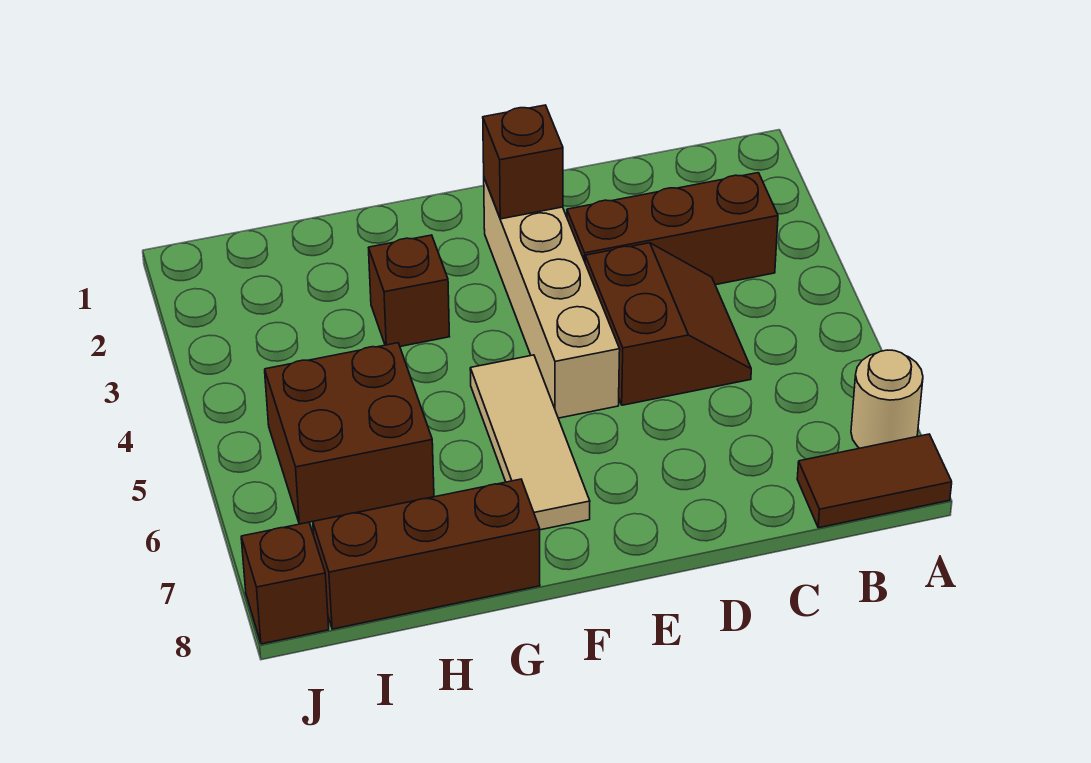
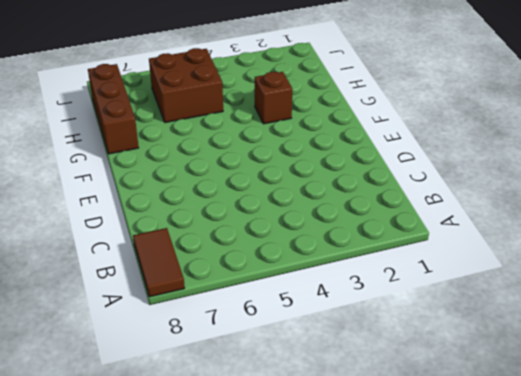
none -> tan 1x1 round brick [851,350,923,448]
none -> brown 1x3 brick [567,173,778,285]

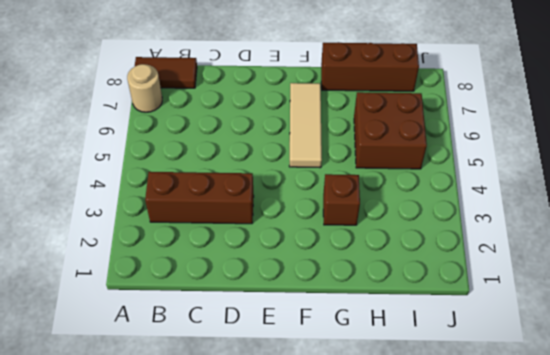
none -> brown 2x2 slope [585,243,751,405]
none -> tan 1x4 brick [484,178,620,418]

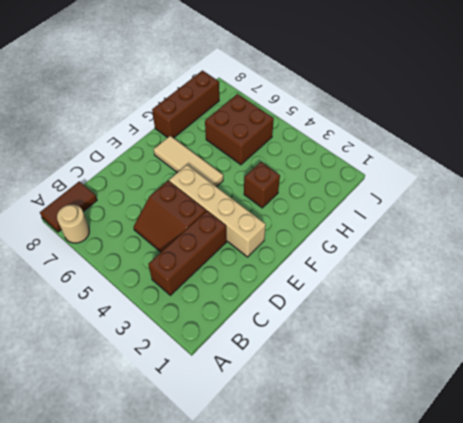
none -> brown 1x1 brick [241,522,329,644]
none -> brown 1x1 brick [483,105,563,219]

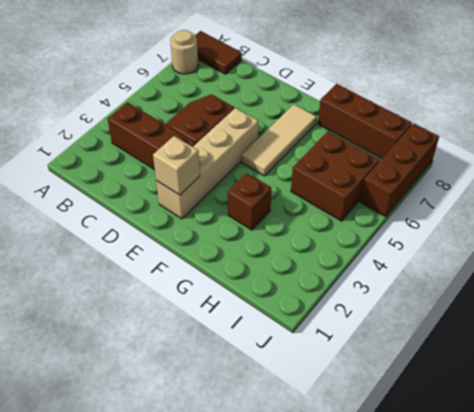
tan 1x1 brick [153,136,200,195] -> brown 1x1 brick [483,105,563,219]
brown 1x3 brick [360,123,439,216] -> brown 1x1 brick [241,522,329,644]

